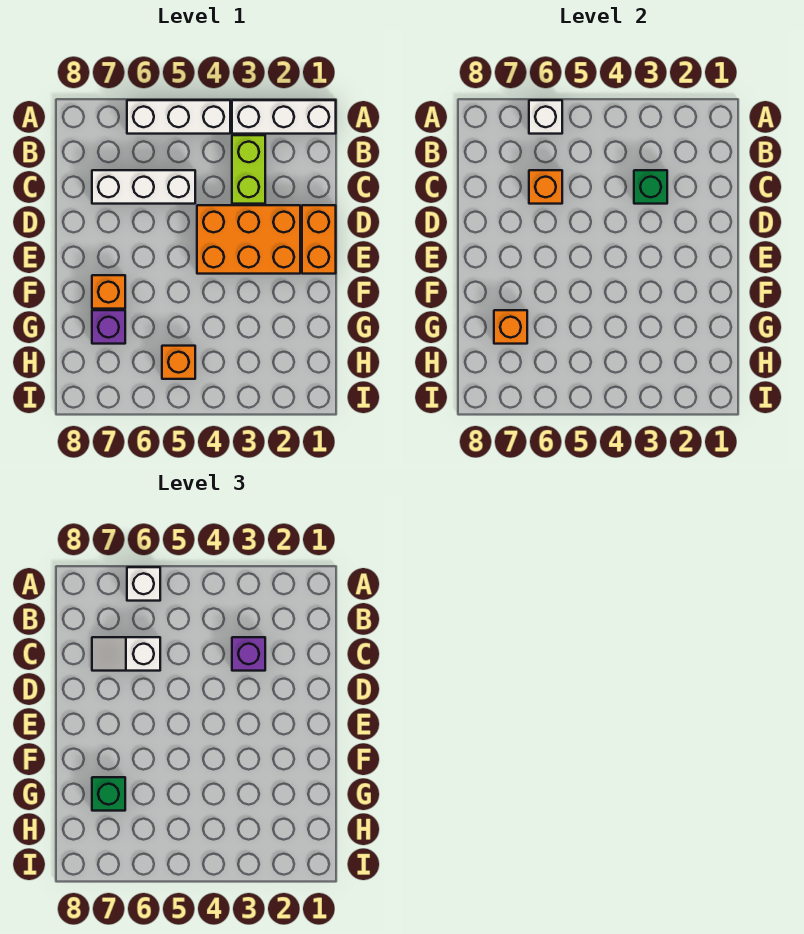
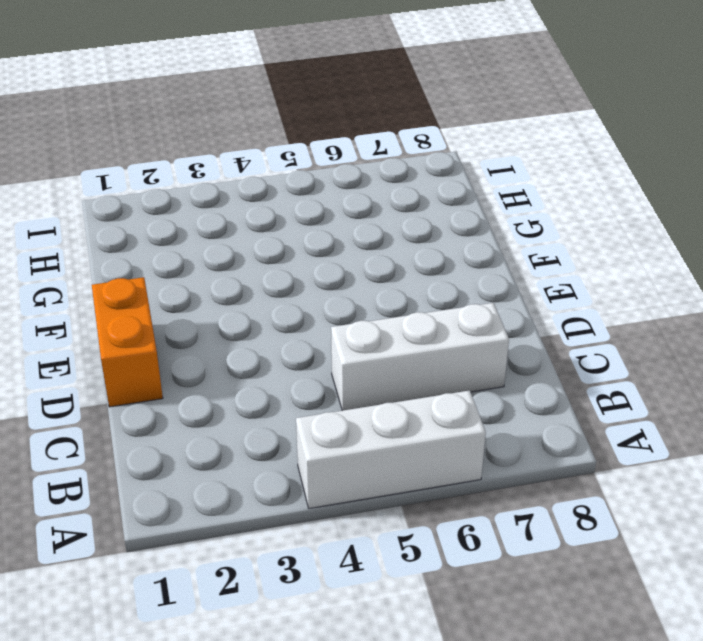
none -> white 1x3 brick [232,100,336,134]
none -> lime 1x2 brick [232,135,265,204]
none -> orange 2x3 brick [197,205,300,274]

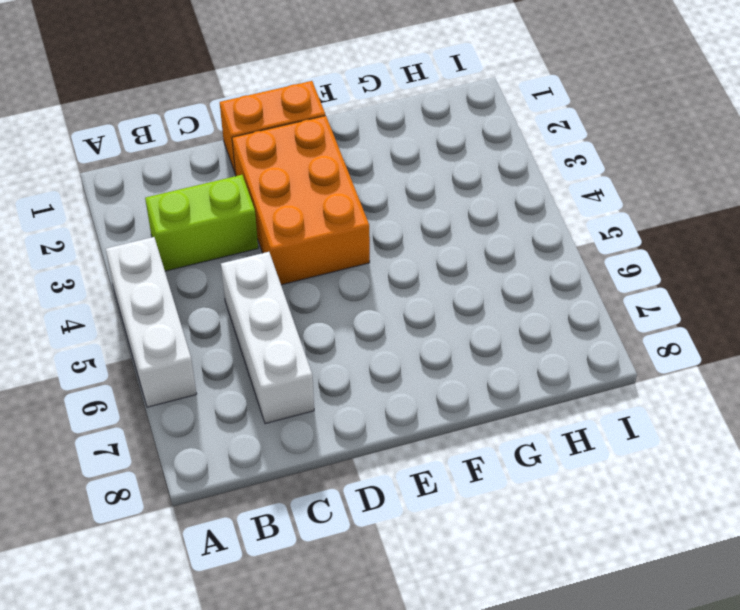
none -> white 1x3 brick [232,100,336,134]
none -> orange 1x1 brick [92,275,125,309]
none -> purple 1x1 brick [92,310,125,344]

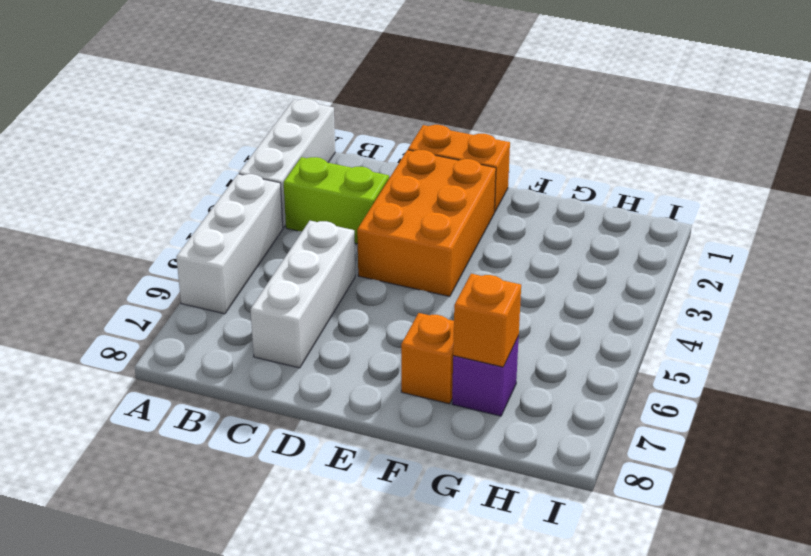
none -> orange 1x1 brick [162,346,195,379]
none -> white 1x1 brick [529,100,562,134]
none -> green 1x1 brick [634,170,667,204]

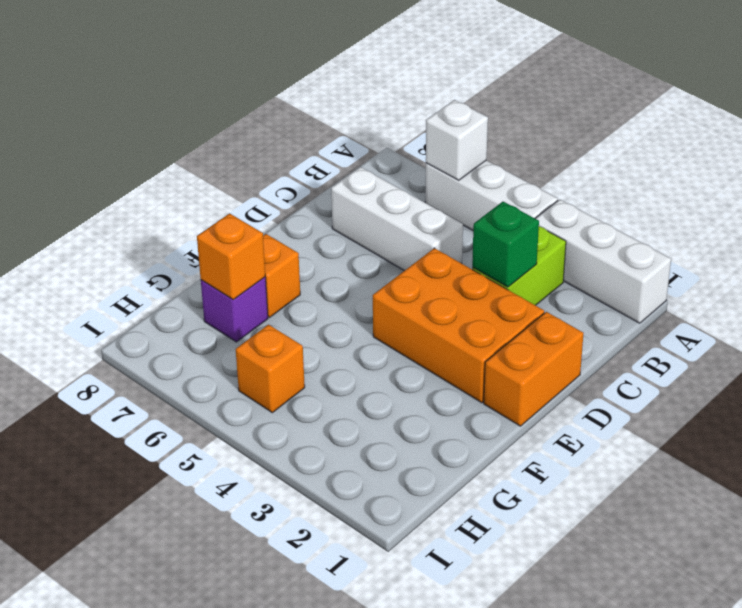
none -> orange 1x1 brick [529,170,562,204]
none -> white 1x1 brick [127,567,160,601]
none -> purple 1x1 brick [232,637,265,671]

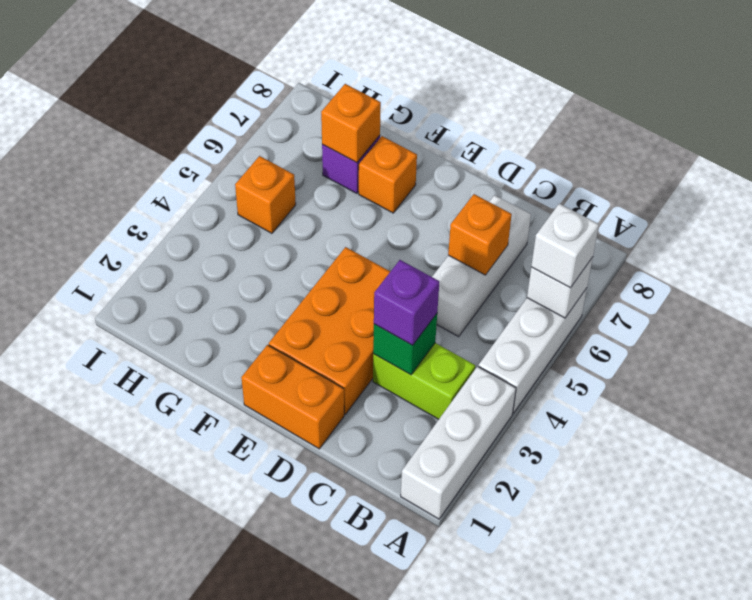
none -> white 1x2 slope [92,637,160,671]
none -> green 1x1 brick [92,777,125,811]

